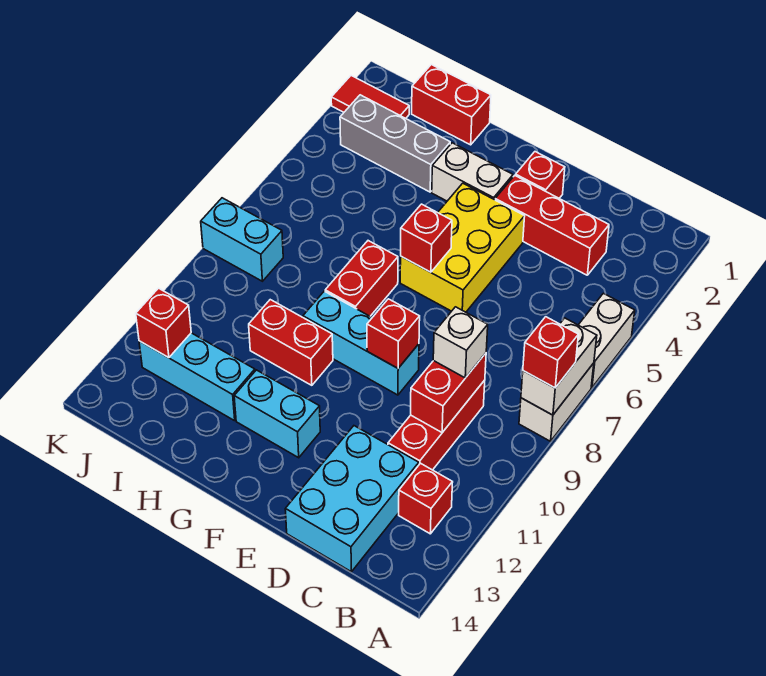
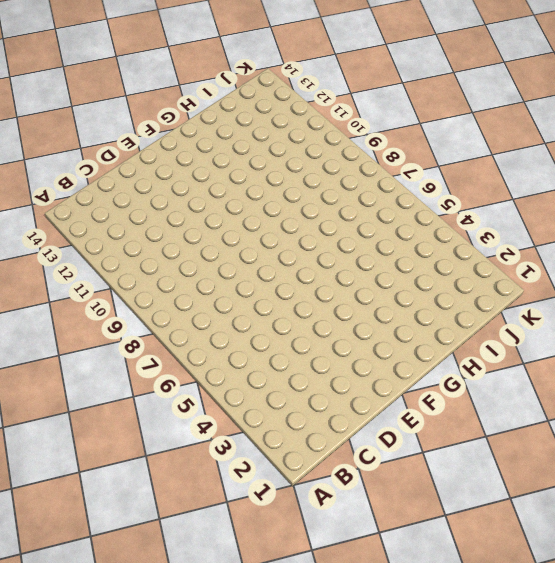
none -> white 1x2 brick [579,293,635,388]
none -> white 1x2 brick [519,363,594,441]
none -> red 1x1 brick [399,463,453,534]

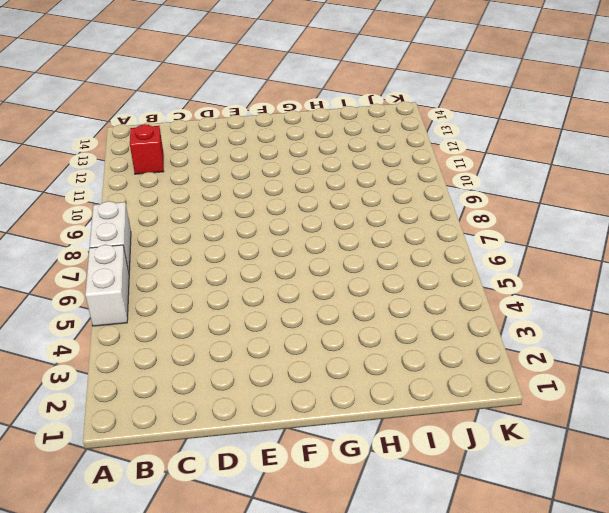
none -> red 1x3 brick [495,176,609,275]
none -> red 1x3 brick [388,380,485,470]
none -> cyan 2x3 brick [285,426,419,572]

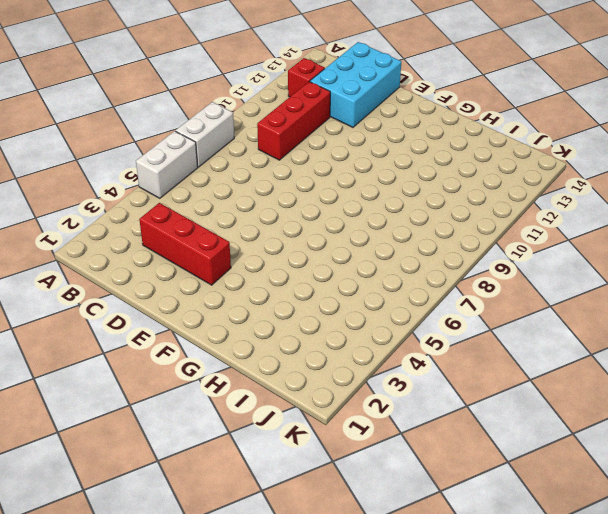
none -> red 1x1 brick [516,152,565,198]
none -> yellow 2x3 brick [400,183,525,312]
none -> cyan 1x3 brick [303,291,419,395]

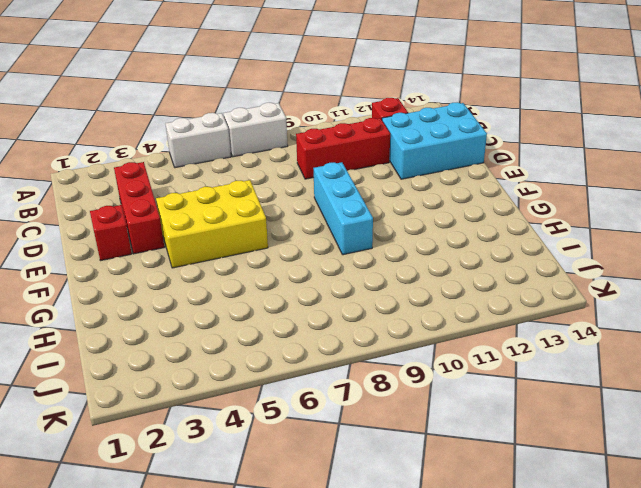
none -> white 1x2 brick [432,143,513,201]
none -> cyan 1x2 brick [234,370,320,458]
none -> red 1x2 brick [325,241,398,316]

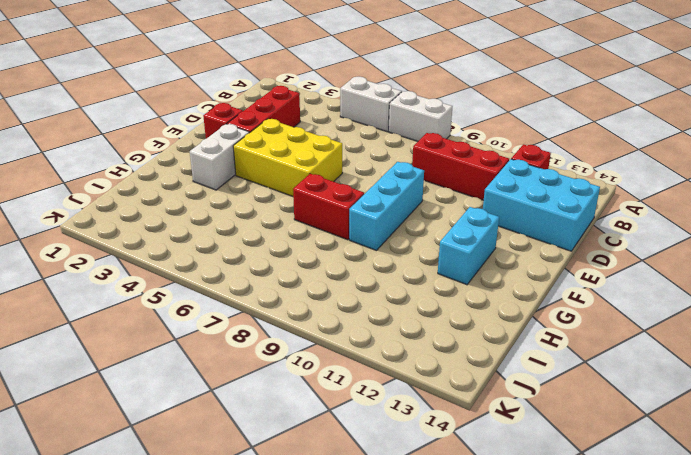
none -> red 1x2 brick [249,300,333,385]
none -> red 1x2 brick [412,65,491,145]
none -> grey 1x3 brick [340,95,450,192]

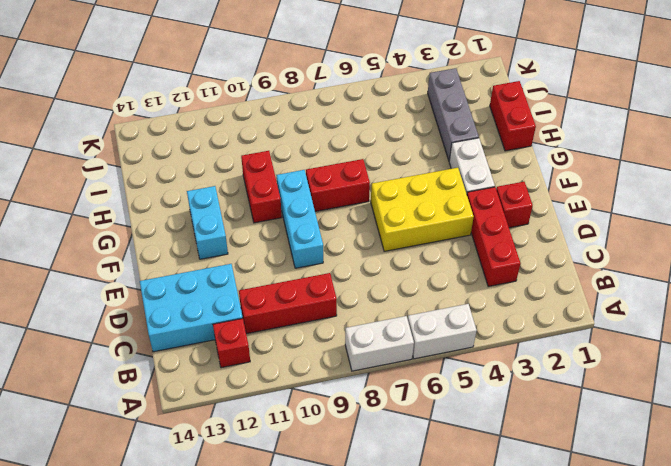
none -> cyan 1x3 brick [139,333,255,421]
none -> red 1x2 tile [331,76,409,118]
none -> cyan 1x2 brick [201,198,283,281]

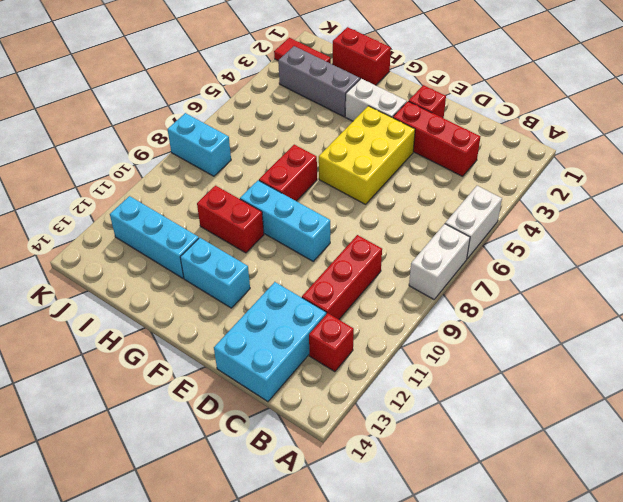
none -> white 1x2 brick [521,318,597,415]
none -> red 1x2 brick [411,353,486,432]
none -> red 1x1 brick [367,299,420,368]

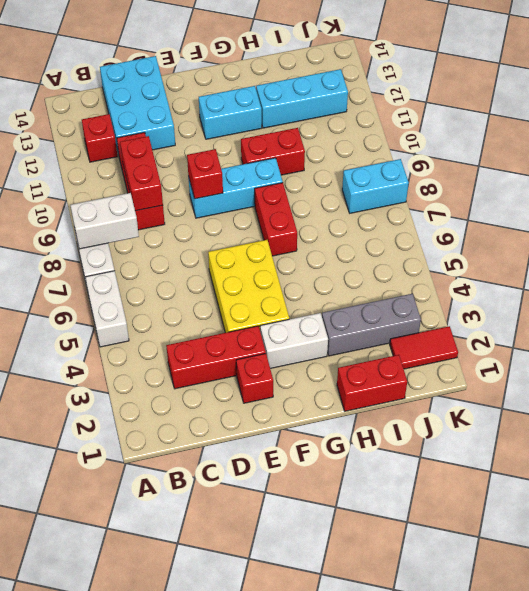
white 1x2 brick [70,193,139,249] -> white 1x2 brick turned to [521,318,597,415]
none -> red 1x1 brick [401,204,452,272]
none -> red 1x1 brick [136,288,191,358]
none -> red 1x1 brick [523,317,578,388]

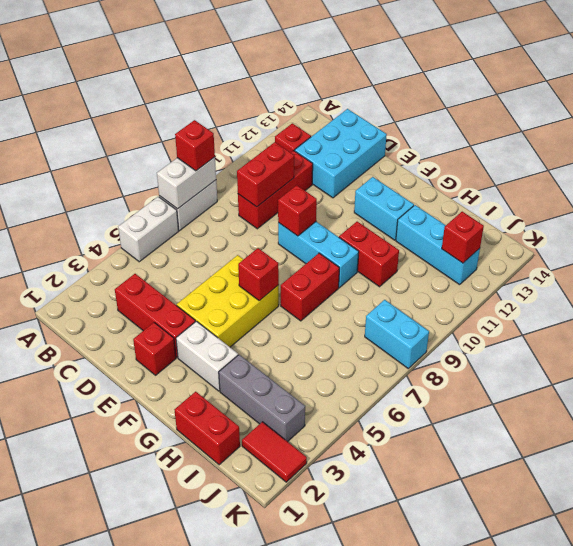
none -> white 1x1 brick [433,307,488,378]

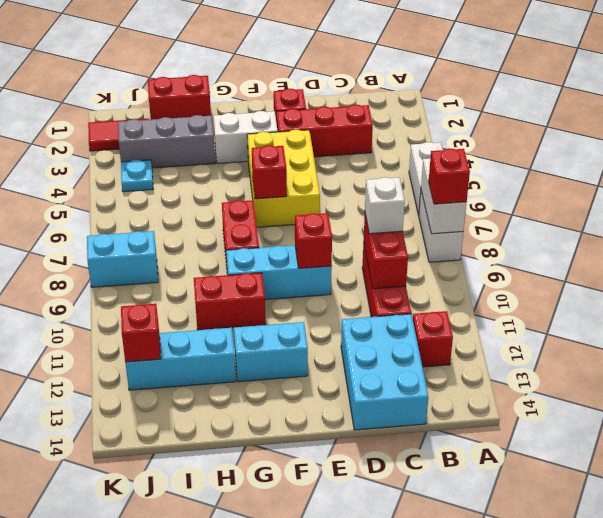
cyan 1x1 plate [121,160,153,192] -> none

